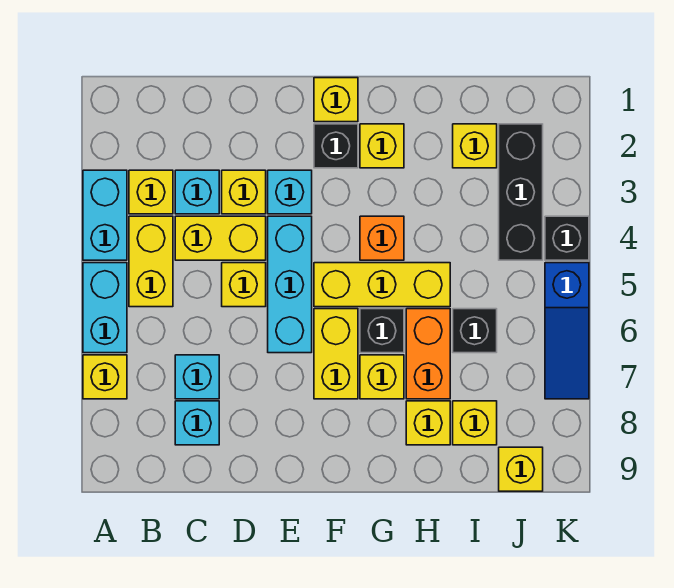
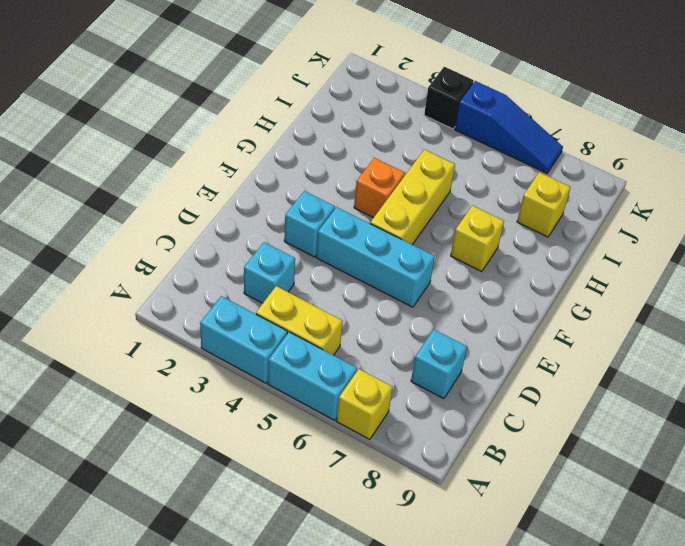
none -> yellow 1x1 brick [129,170,173,214]
none -> yellow 1x2 brick [175,216,266,260]
none -> cyan 1x1 brick [175,355,219,399]
none -> yellow 1x1 brick [222,170,266,214]

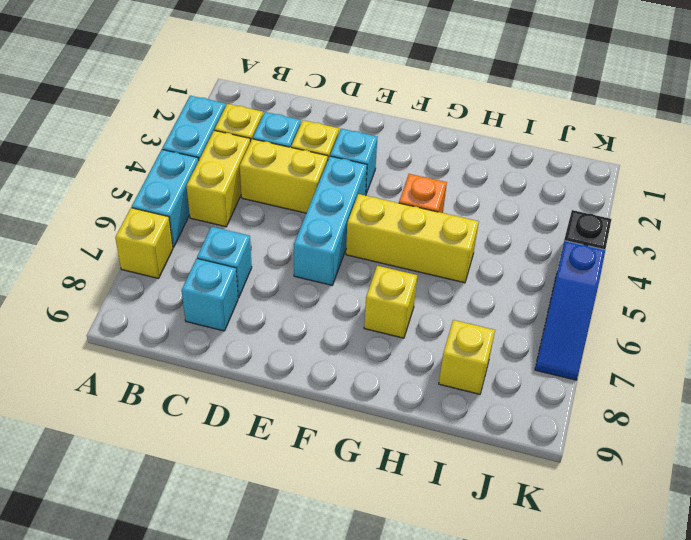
none -> yellow 1x1 brick [222,263,266,307]
none -> yellow 1x1 brick [314,78,358,122]
none -> black 1x1 brick [314,124,358,168]
none -> yellow 1x2 brick [314,309,358,399]

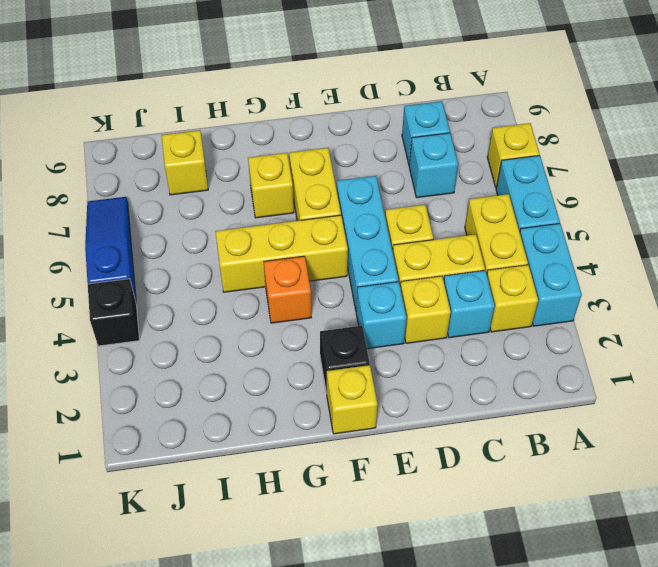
none -> yellow 1x1 brick [360,124,404,168]
none -> black 1x1 brick [360,309,404,353]
none -> orange 1x2 brick [406,309,450,399]
none -> yellow 1x1 brick [406,401,450,445]

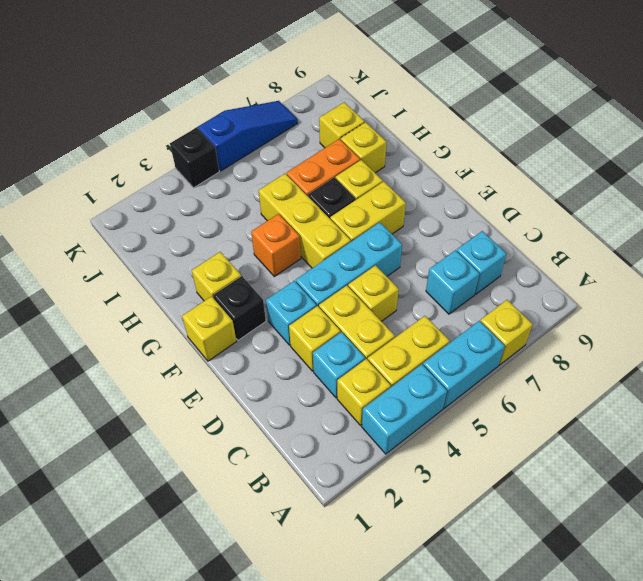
none -> yellow 1x1 brick [453,124,497,168]
none -> black 1x1 brick [453,309,497,353]
none -> black 1x3 brick [499,124,543,260]
none -> yellow 1x1 brick [499,447,543,491]

